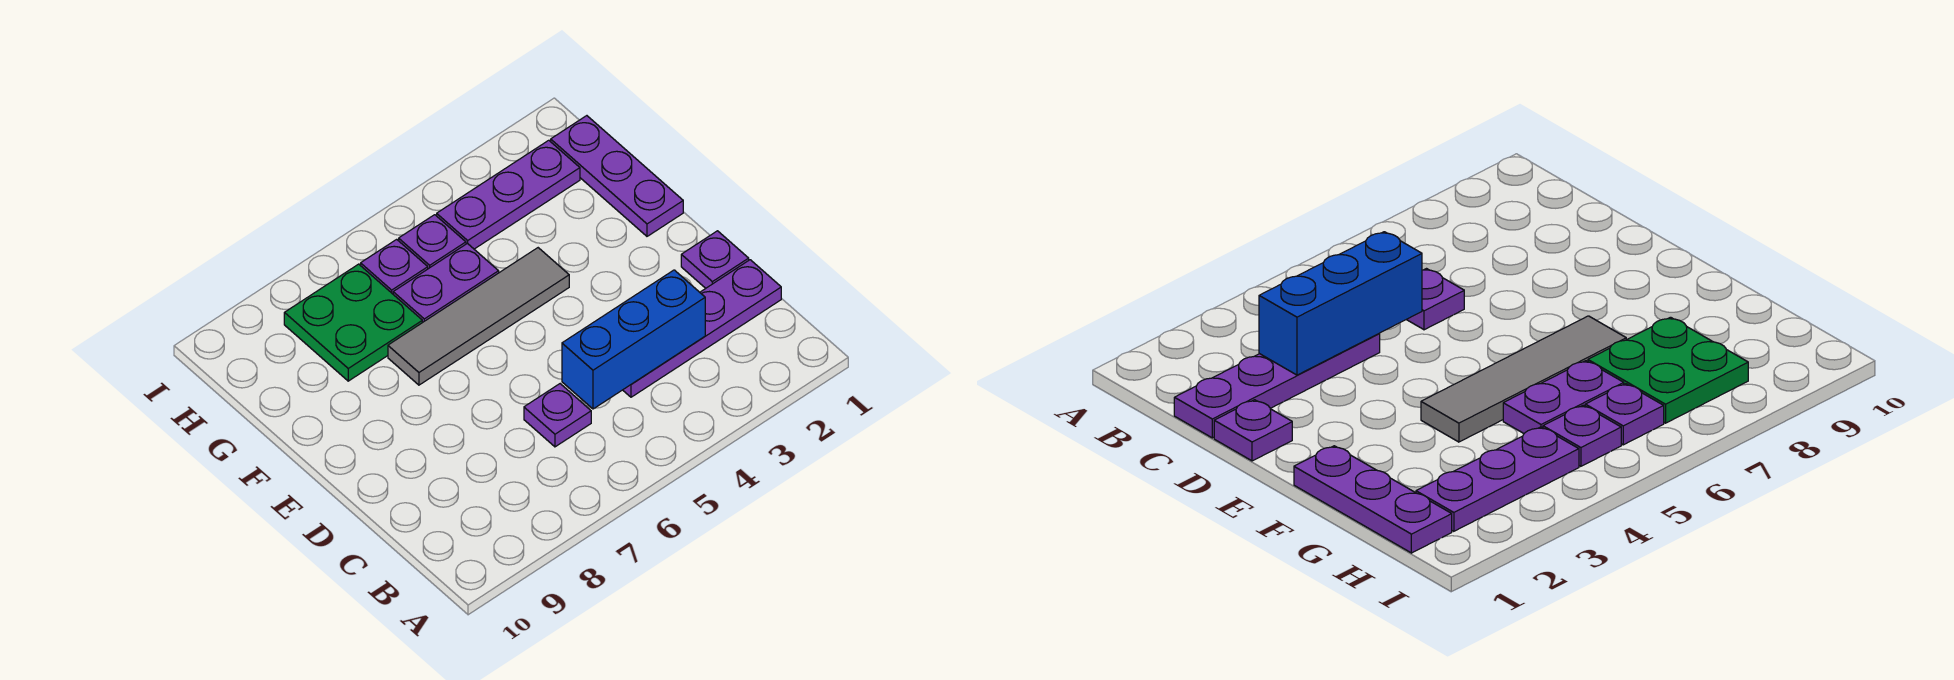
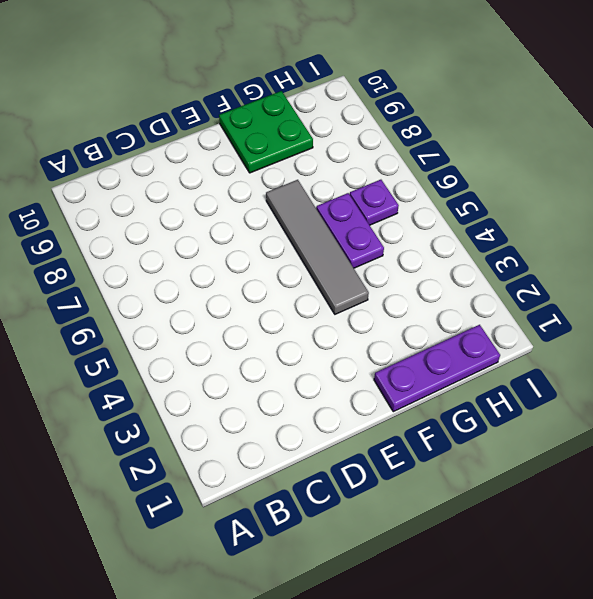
green 2x2 plate [219,91,313,173] -> green 2x2 plate moved to [284,264,422,381]
none -> purple 1x4 plate [623,260,781,397]
none -> purple 1x1 plate [524,384,591,447]

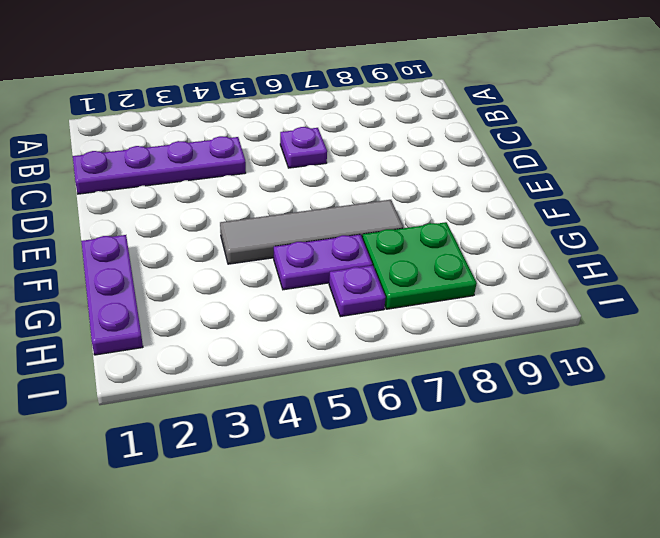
none -> purple 1x1 plate [681,231,749,288]
none -> purple 1x3 plate [437,140,580,249]

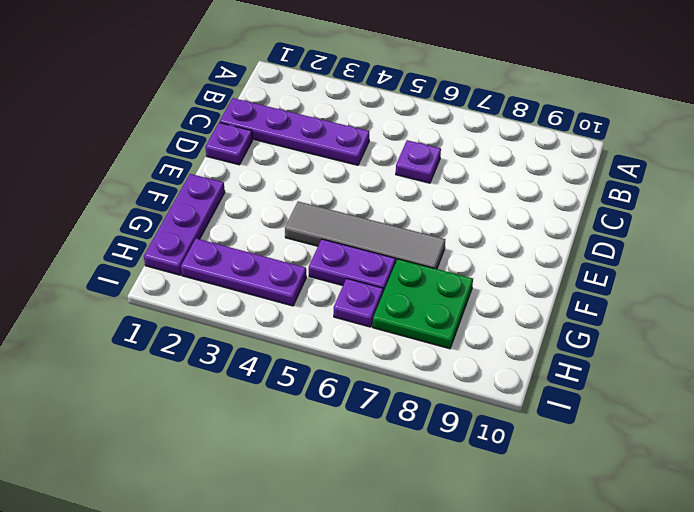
none -> purple 1x1 plate [399,215,466,269]
none -> blue 1x3 brick [562,270,705,409]

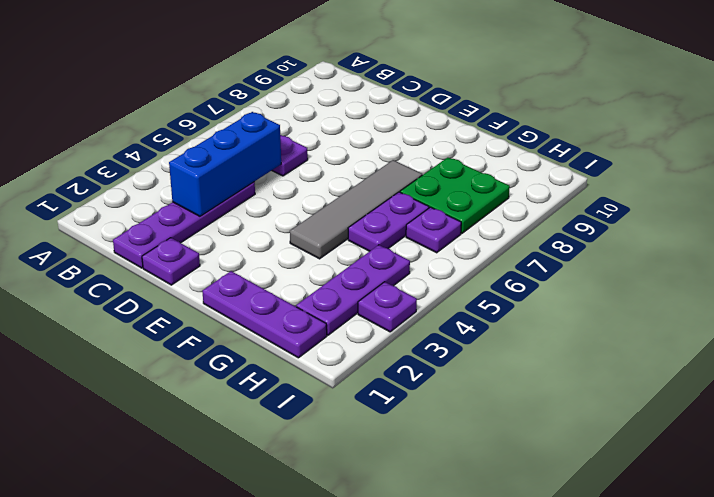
purple 1x1 plate [358,282,417,332] -> purple 1x1 plate moved to [399,215,466,269]

